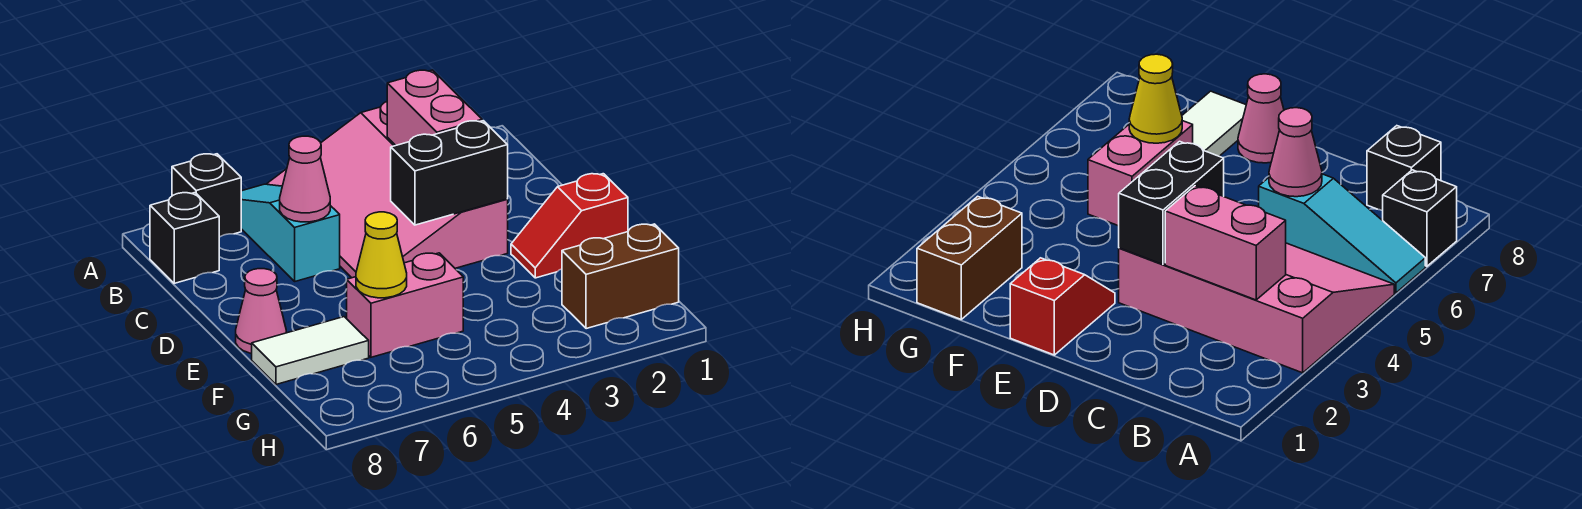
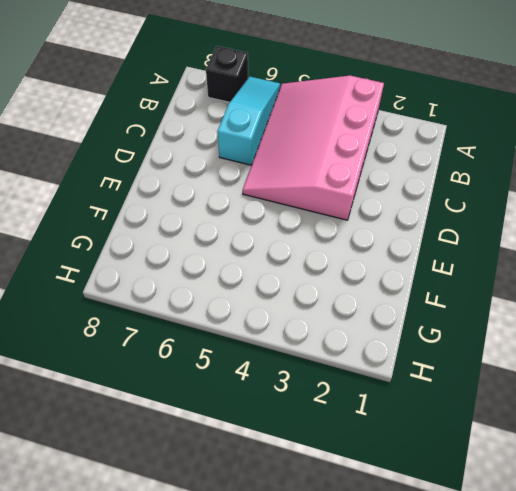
none -> black 1x1 brick [150,193,219,283]
none -> red 1x2 slope [511,174,628,278]
none -> pink 1x1 cone [236,269,286,353]

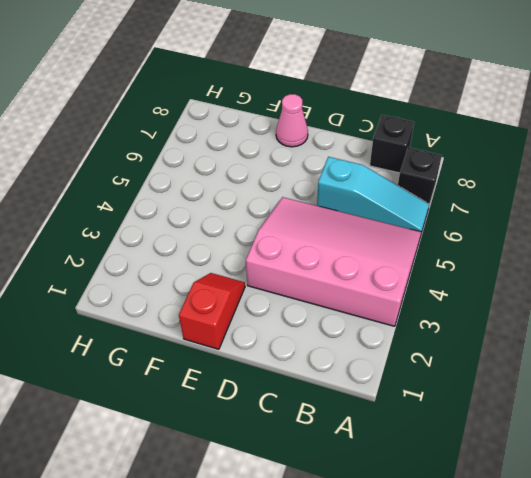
none -> pink 1x2 brick [347,253,463,357]
none -> white 1x2 tile [252,317,369,384]
none -> brown 1x2 brick [562,224,679,329]

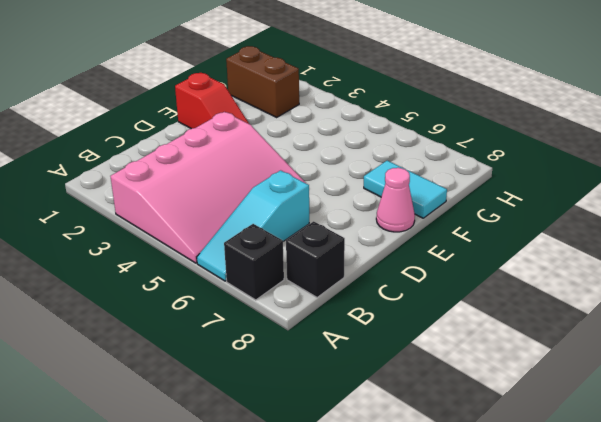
cyan 1x2 tile [364,161,447,218] -> white 1x2 tile [252,317,369,384]
none -> pink 1x2 brick [347,253,463,357]
none -> pink 1x2 brick [387,70,482,145]
none -> pink 1x1 cone [280,136,330,222]

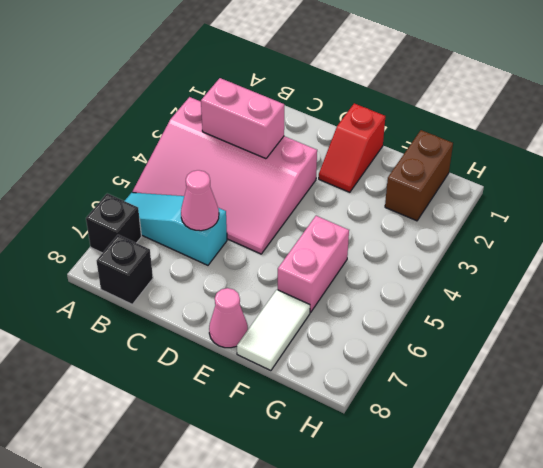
none -> black 1x2 brick [391,121,508,225]
none -> yellow 1x1 cone [356,212,407,298]

